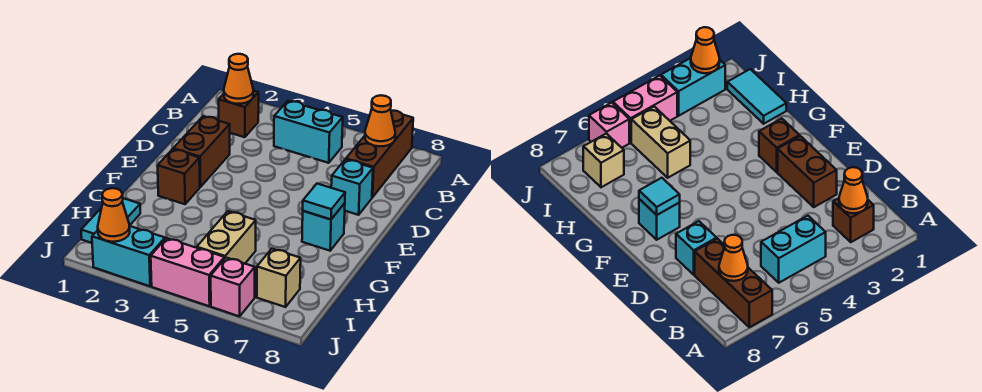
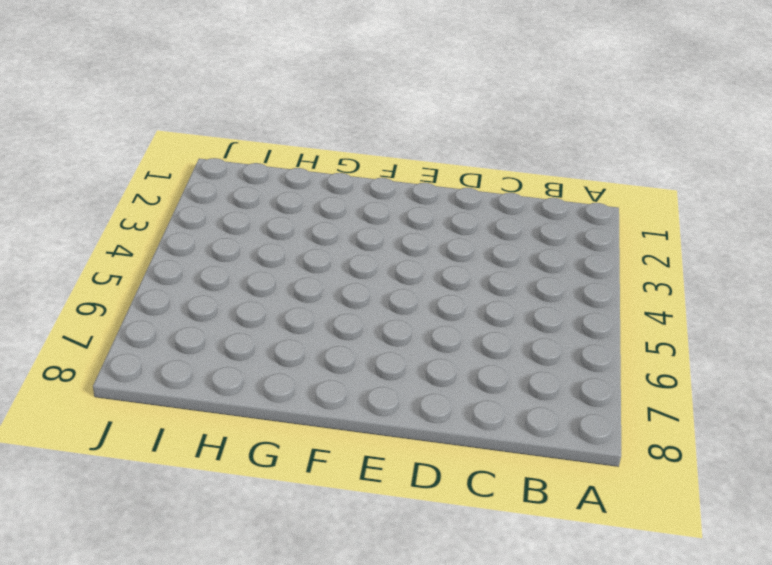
none -> brown 1x3 brick [346,111,413,198]
none -> brown 1x1 brick [219,91,259,137]
none -> cyan 1x2 brick [274,101,343,163]

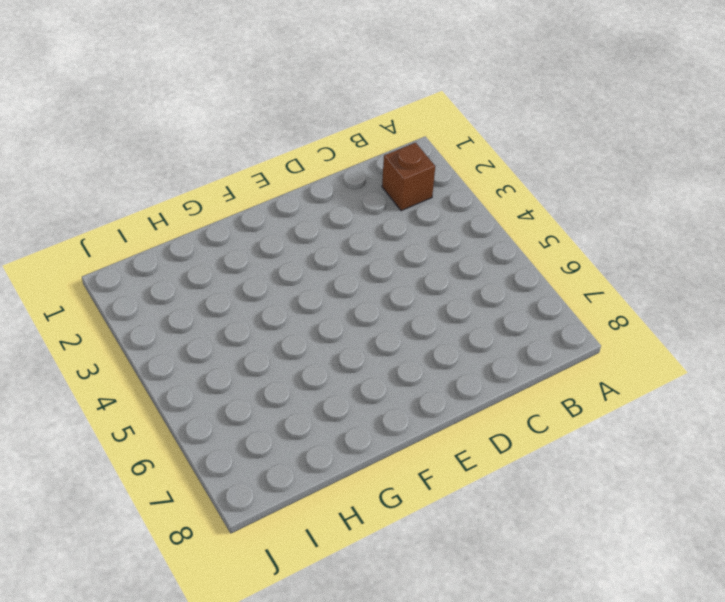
none -> brown 1x3 brick [346,111,413,198]
none -> cyan 1x2 brick [274,101,343,163]
none -> brown 1x2 brick [173,116,230,187]

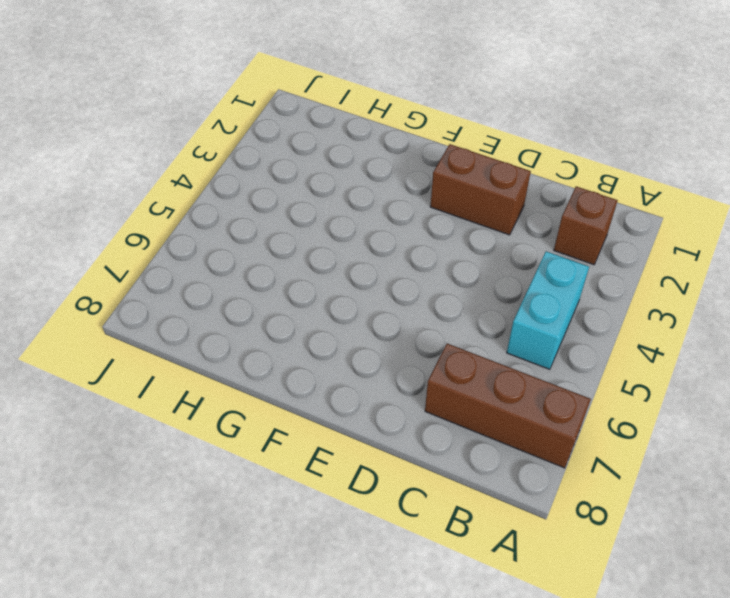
none -> cyan 1x1 brick [331,159,373,215]
none -> brown 1x1 brick [158,149,200,204]
none -> cyan 1x1 brick [302,203,345,251]

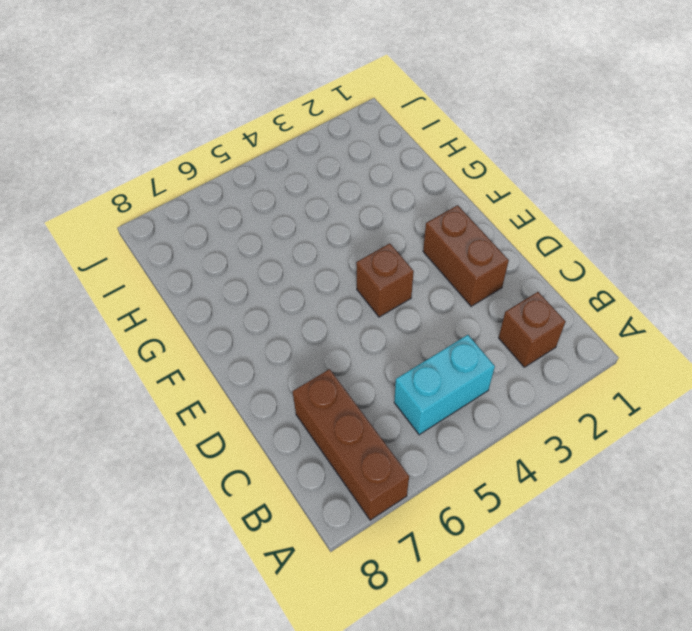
brown 1x1 brick [356,243,414,317] -> brown 1x1 brick moved to [158,149,200,204]
none -> cyan 1x1 brick [331,159,373,215]
none -> cyan 1x1 brick [302,203,345,251]
none -> cyan 1x2 tile [81,198,140,243]

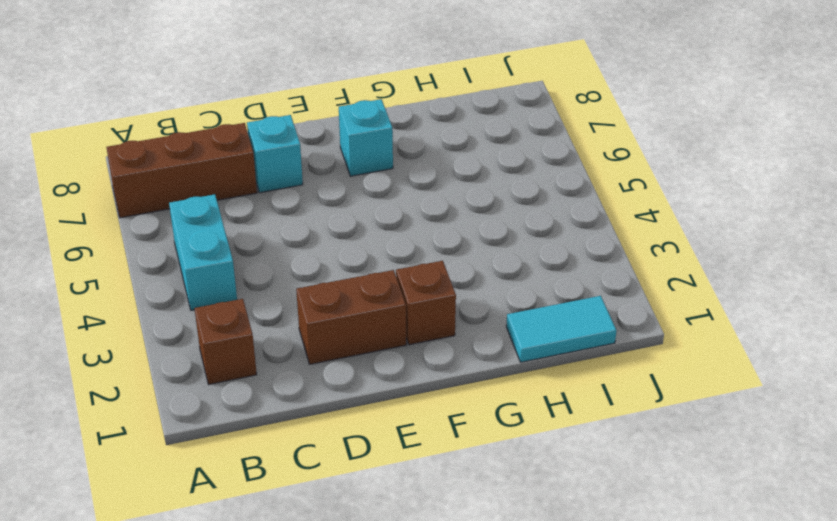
none -> tan 1x2 brick [197,211,256,264]
none -> tan 1x1 brick [257,249,301,307]
none -> cyan 1x2 brick [92,226,165,286]

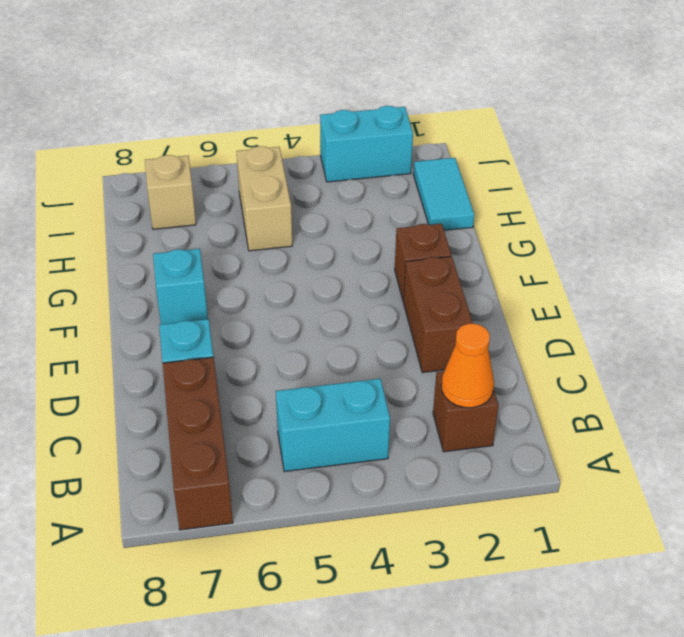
none -> pink 1x2 brick [151,238,225,306]
none -> pink 1x1 brick [211,258,255,316]
none -> orange 1x1 cone [365,95,395,146]

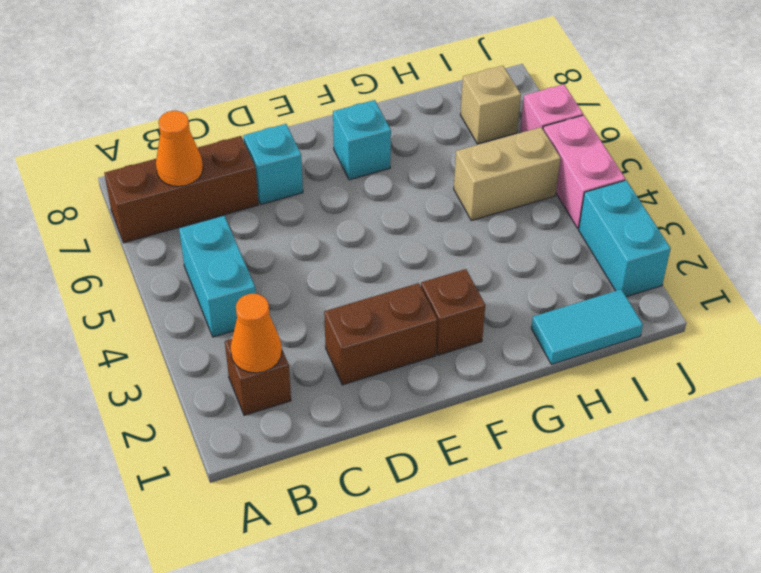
none -> cyan 1x1 tile [303,184,345,219]
none -> orange 1x1 cone [98,188,130,242]

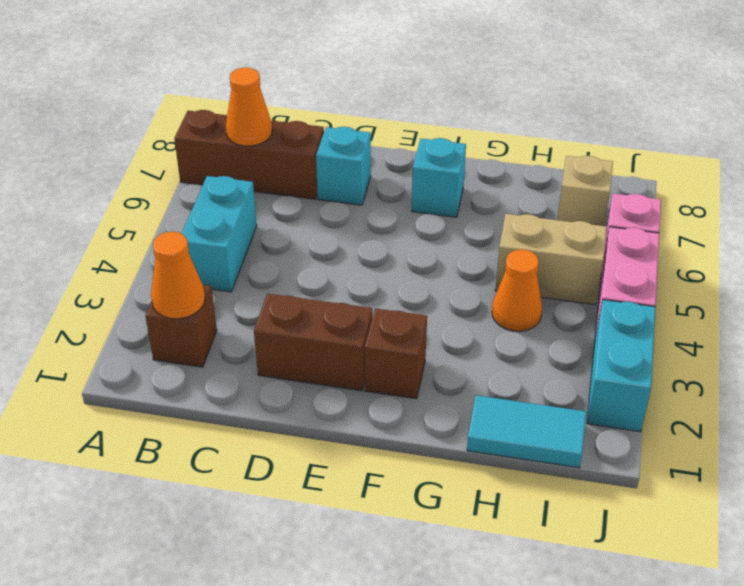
orange 1x1 cone [492,249,542,331] -> orange 1x1 cone moved to [98,188,130,242]
none -> cyan 1x1 tile [303,184,345,219]

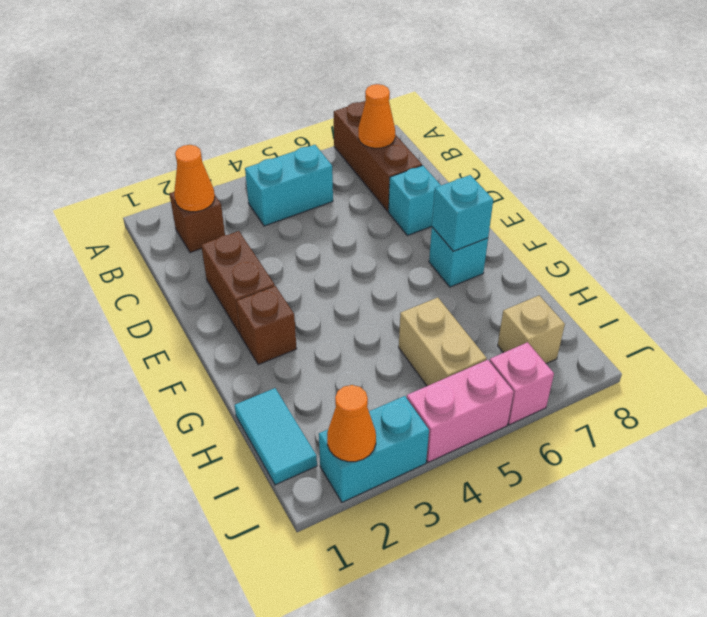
cyan 1x1 brick [432,175,493,251] -> cyan 1x1 tile [303,184,345,219]

